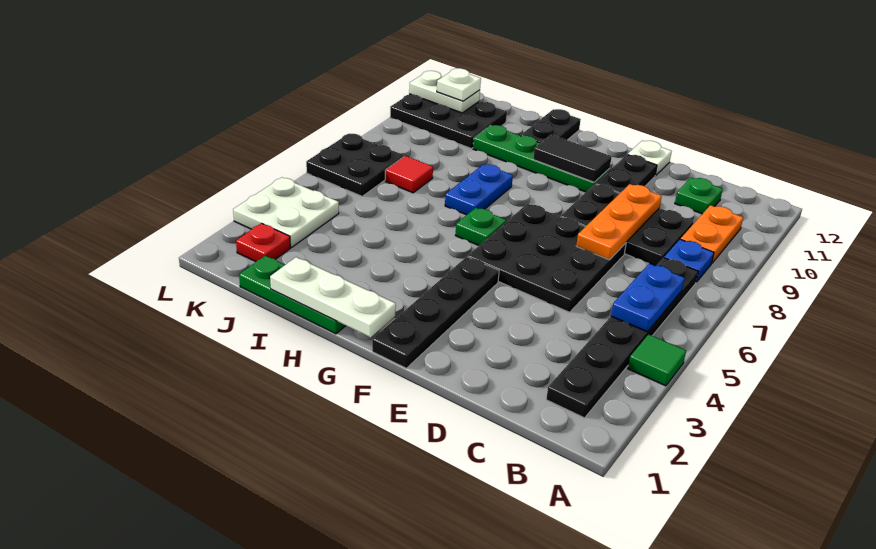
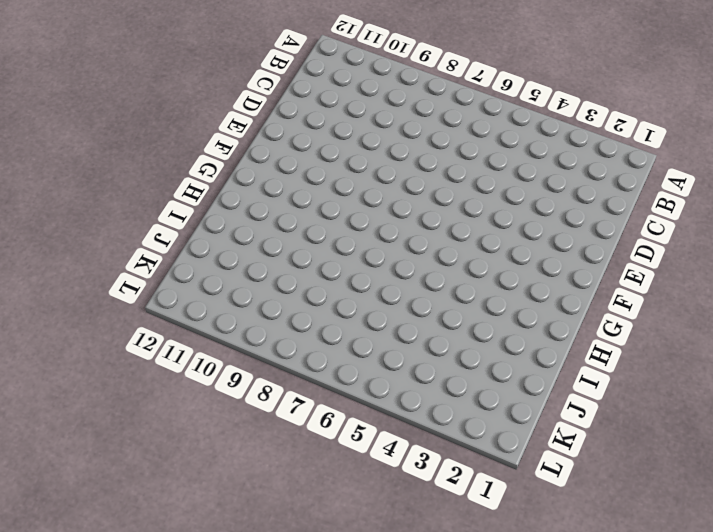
none -> green 1x1 tile [628,334,686,386]
none -> black 1x6 plate [546,258,698,418]
none -> blue 1x1 plate [664,239,714,282]

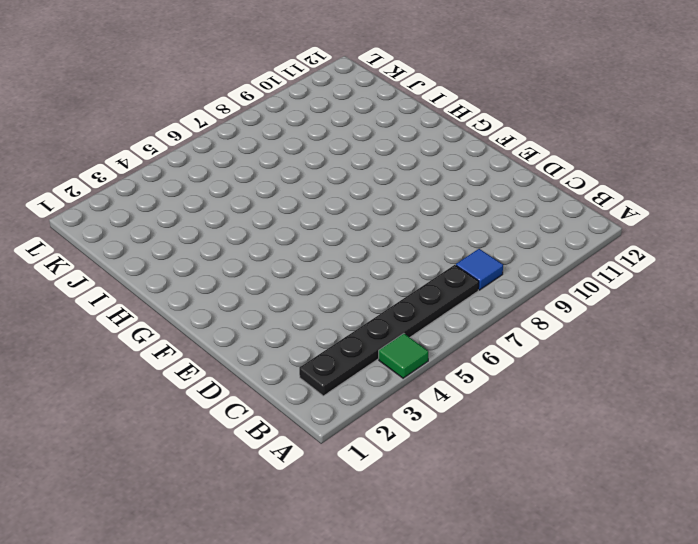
blue 1x1 tile [456,249,503,290] -> blue 1x1 plate [664,239,714,282]
none -> orange 1x2 plate [681,205,743,263]
none -> black 2x3 plate [561,184,694,266]
none -> green 1x1 plate [675,177,723,214]

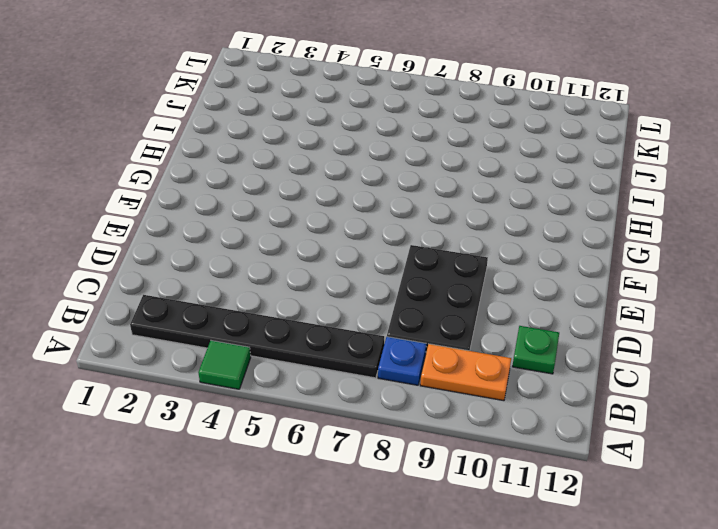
none -> black 3x3 plate [468,204,626,312]
none -> black 1x2 plate [596,154,657,193]
none -> white 1x1 plate [628,141,672,176]

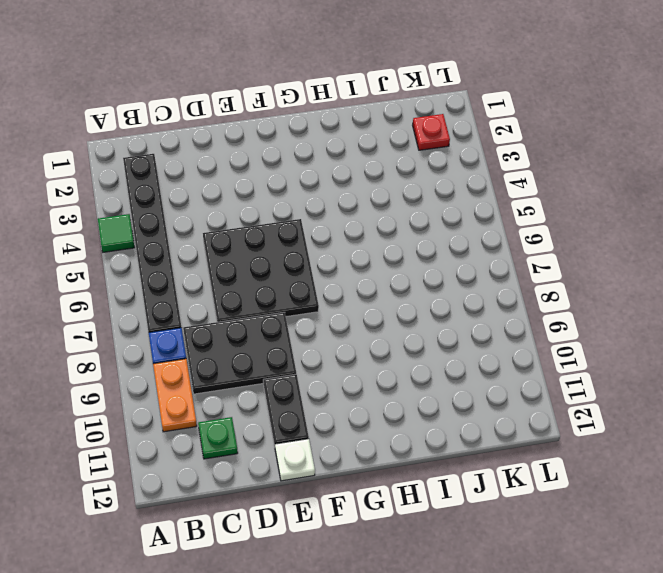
none -> black 1x4 plate [372,257,499,368]
none -> green 1x4 plate [473,125,610,192]
none -> green 1x1 plate [455,208,506,246]

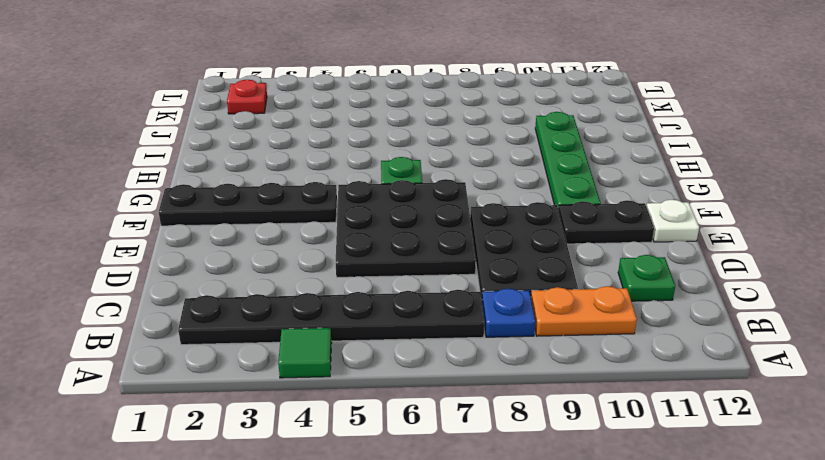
none -> green 1x3 plate [239,256,346,334]
none -> blue 1x2 plate [445,164,513,215]
none -> black 1x2 plate [521,109,581,143]

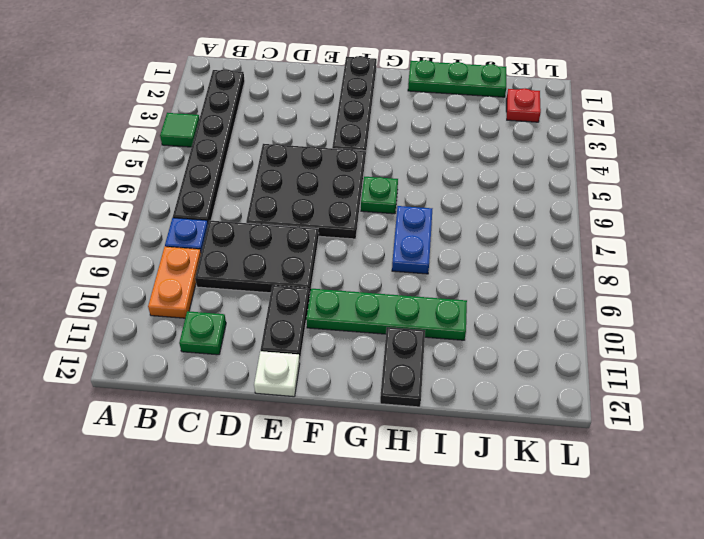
none -> red 1x1 tile [385,156,433,193]
none -> black 2x3 plate [390,94,507,149]
none -> white 2x2 plate [233,177,339,248]

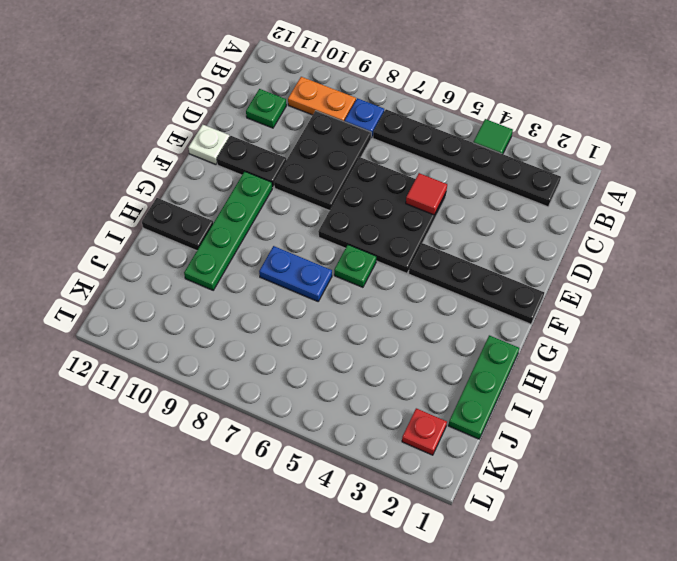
red 1x1 tile [406,173,447,215] -> red 1x1 tile moved to [385,156,433,193]
none -> black 2x3 plate [390,94,507,149]
none -> white 2x2 plate [233,177,339,248]
none -> black 2x2 plate [306,134,404,196]

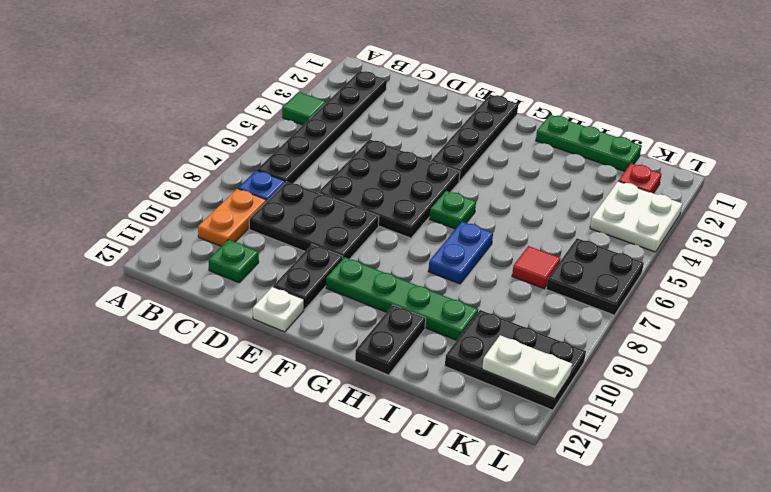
none -> blue 1x2 plate [611,264,685,332]
none -> orange 1x3 plate [576,184,662,260]
none -> black 1x2 tile [533,135,612,182]

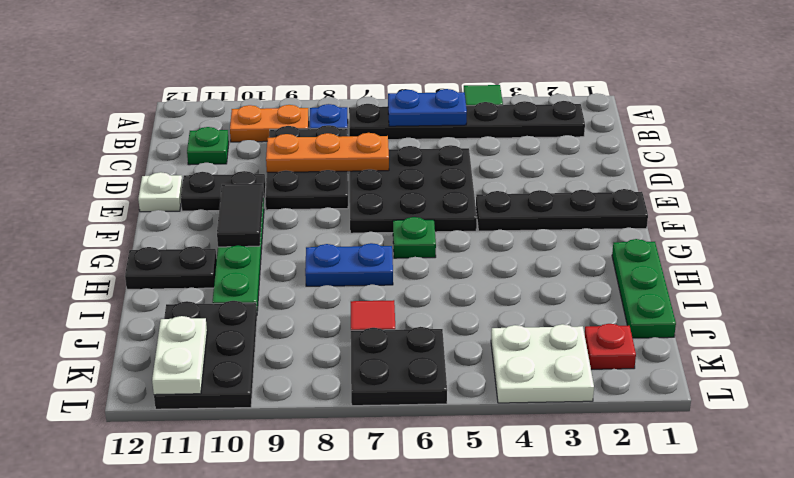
none -> white 1x3 plate [270,257,396,337]
none -> white 1x1 plate [437,68,481,101]

